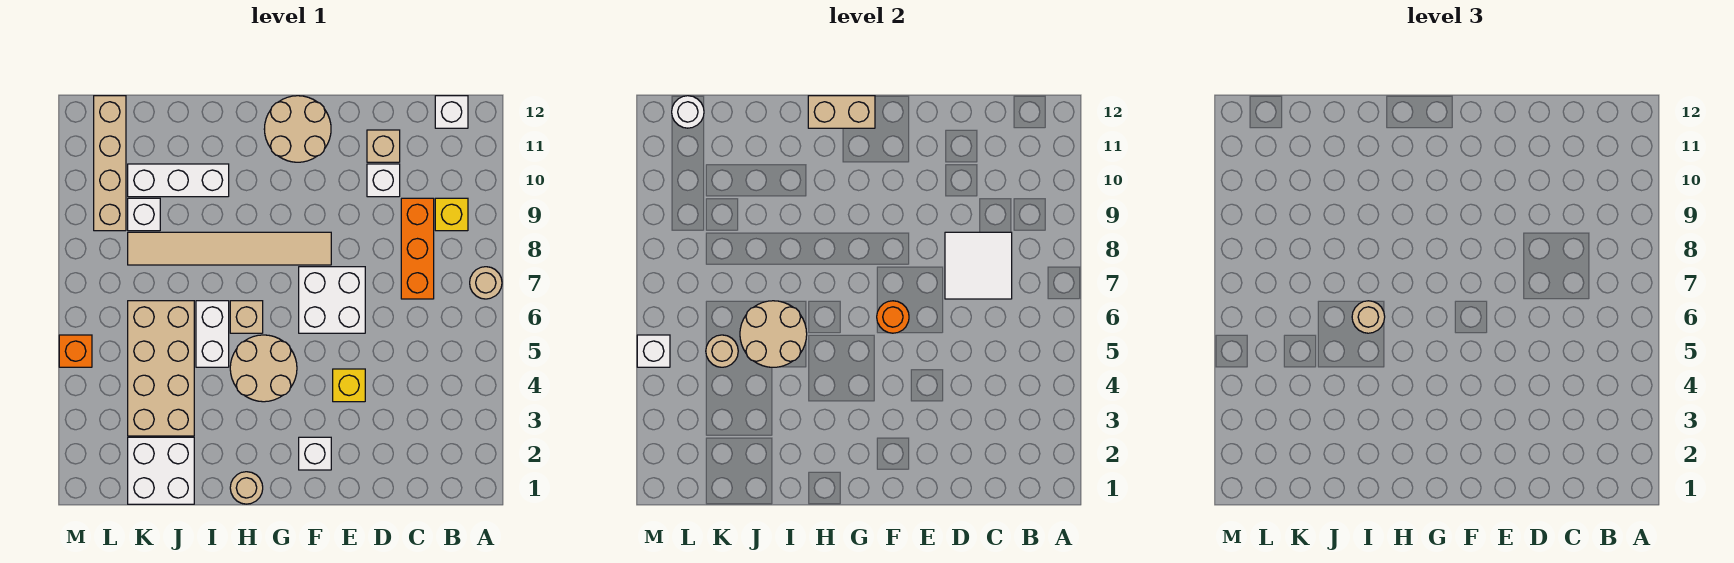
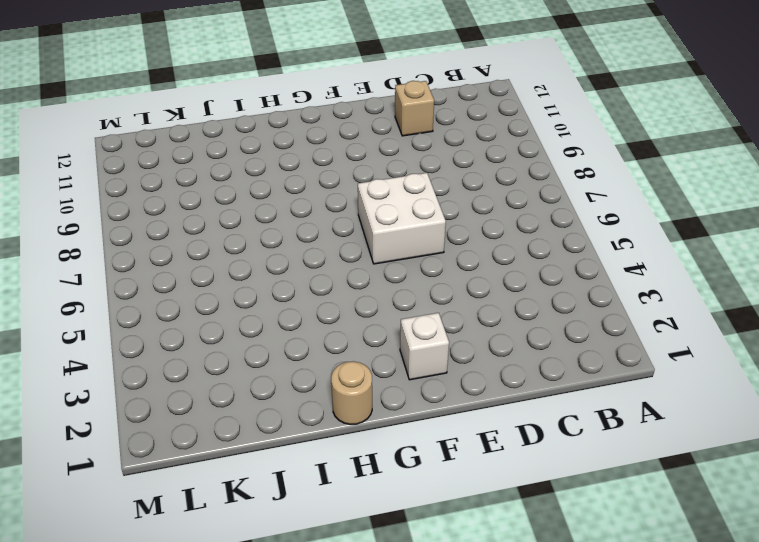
none -> tan 1x1 round brick [470,267,502,299]
none -> yellow 1x1 brick [435,198,468,231]
none -> white 1x1 brick [435,96,468,128]

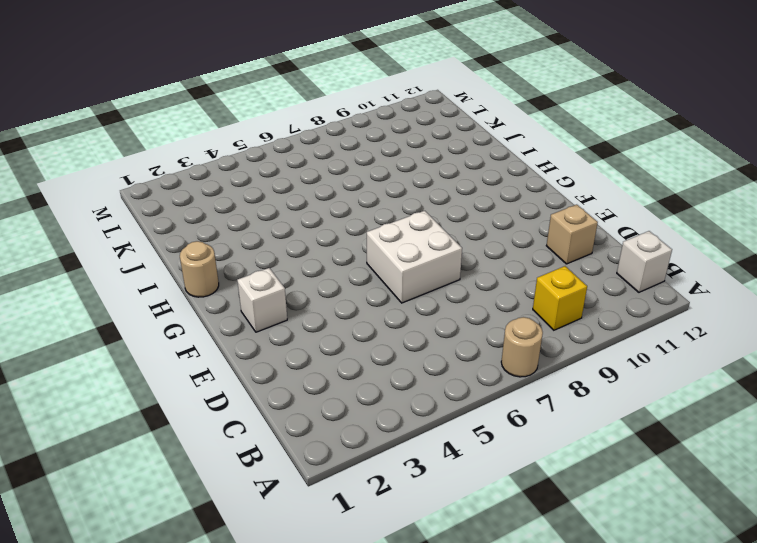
none -> orange 1x3 brick [401,198,434,299]
none -> white 1x1 brick [367,164,400,197]
none -> yellow 1x1 brick [333,369,365,402]

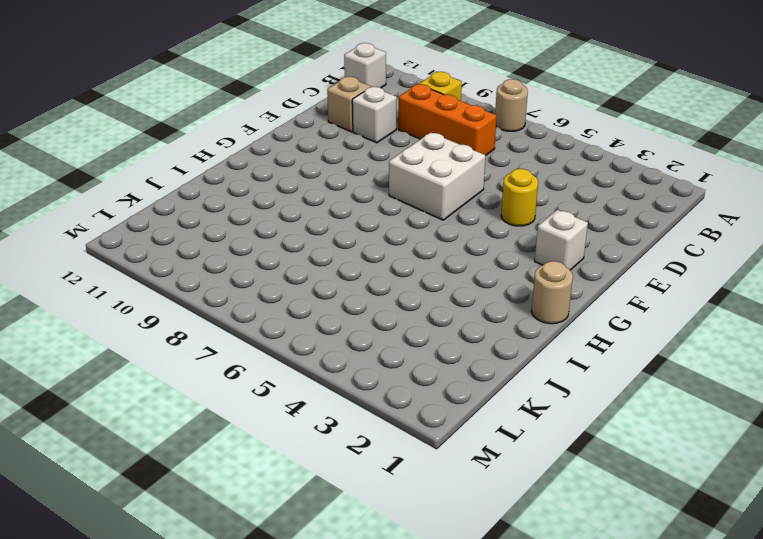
yellow 1x1 round brick [501,169,538,226] -> yellow 1x1 brick [333,369,365,402]
none -> tan 1x6 tile [128,232,331,265]
none -> tan 2x2 round brick [264,96,331,162]
none -> tan 2x2 round brick [230,335,297,402]

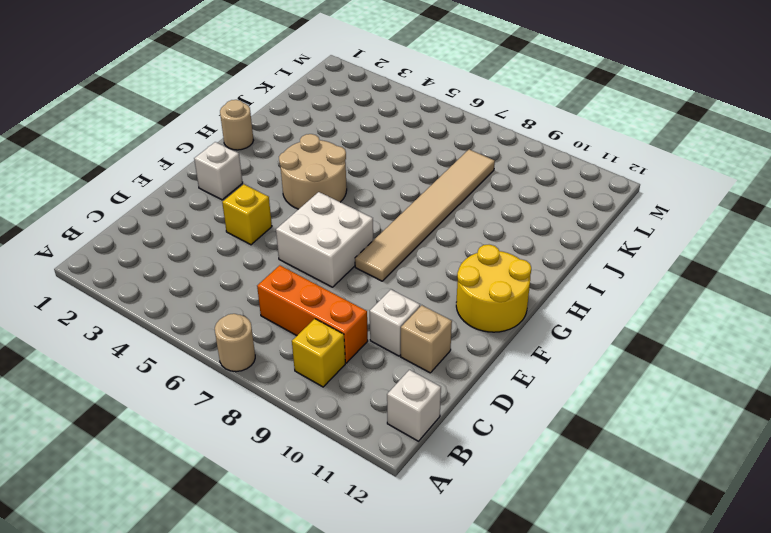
yellow 2x2 round brick [456,245,531,332] -> tan 2x2 round brick [264,96,331,162]
none -> tan 1x1 brick [230,301,263,333]
none -> white 1x2 brick [196,301,229,367]
none -> white 1x3 brick [128,164,229,197]

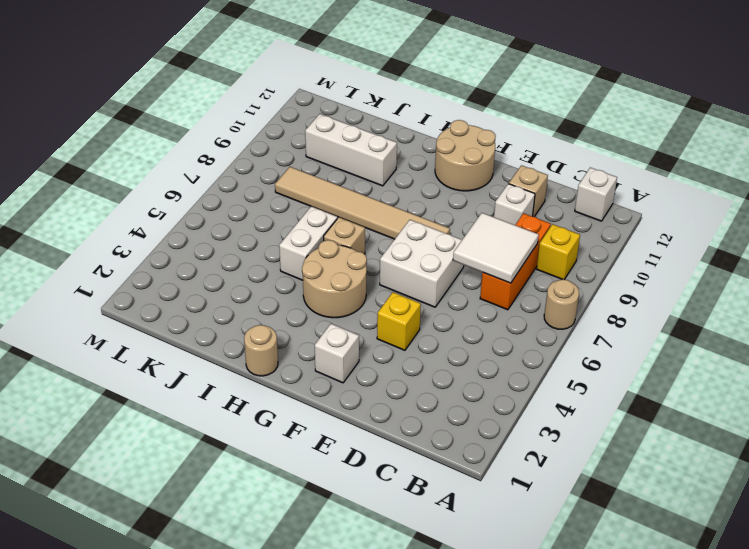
none -> white 2x2 brick [128,437,194,504]
none -> tan 2x4 brick [128,301,194,436]
none -> white 1x1 brick [128,198,160,231]

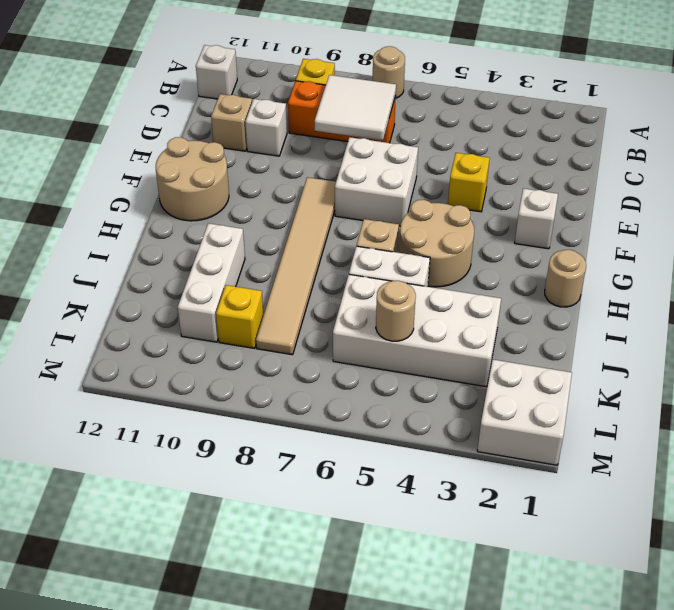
white 2x4 brick [333,274,501,387] -> tan 2x4 brick [128,301,194,436]
yellow 1x1 brick [216,285,263,348] -> white 1x1 brick [128,198,160,231]
white 2x2 brick [477,360,572,465] -> white 2x2 brick moved to [128,437,194,504]
none -> tan 1x4 brick [94,96,126,231]
none -> orange 1x1 brick [59,335,92,367]
none -> orange 1x1 round brick [877,301,909,333]

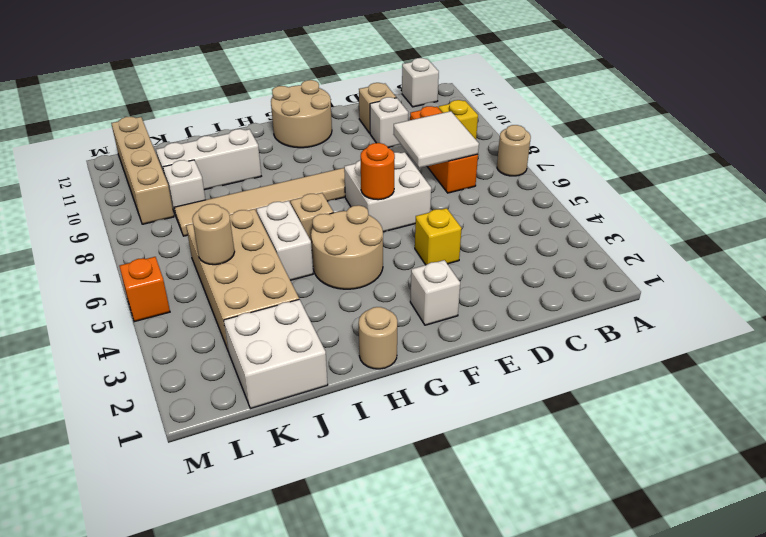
none -> tan 1x2 brick [808,96,875,128]
none -> tan 2x2 round brick [740,301,807,367]
none -> white 1x1 round brick [672,96,704,128]

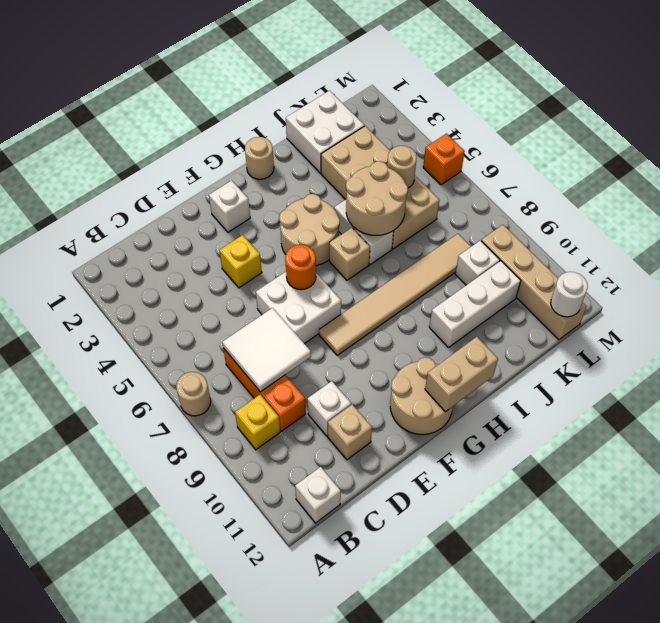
none -> white 1x1 brick [637,335,670,367]
none -> tan 1x1 round brick [1352,301,1385,333]

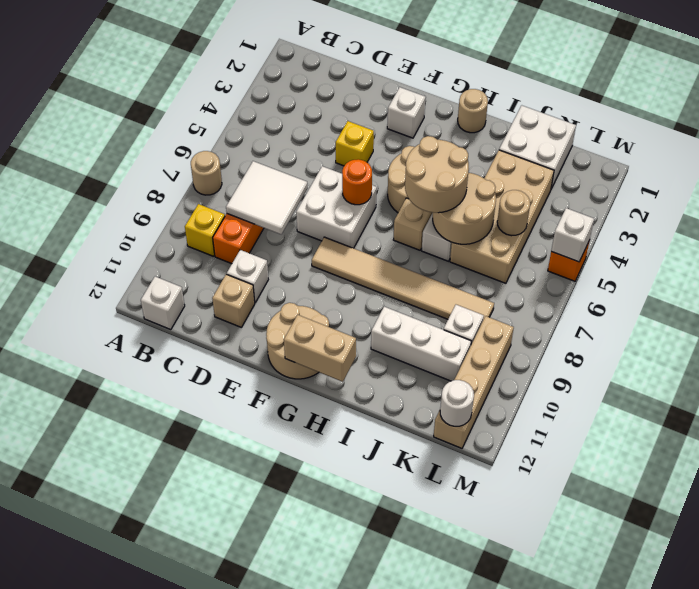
tan 2x2 round brick [405,136,469,213] -> tan 1x1 round brick [1352,301,1385,333]

